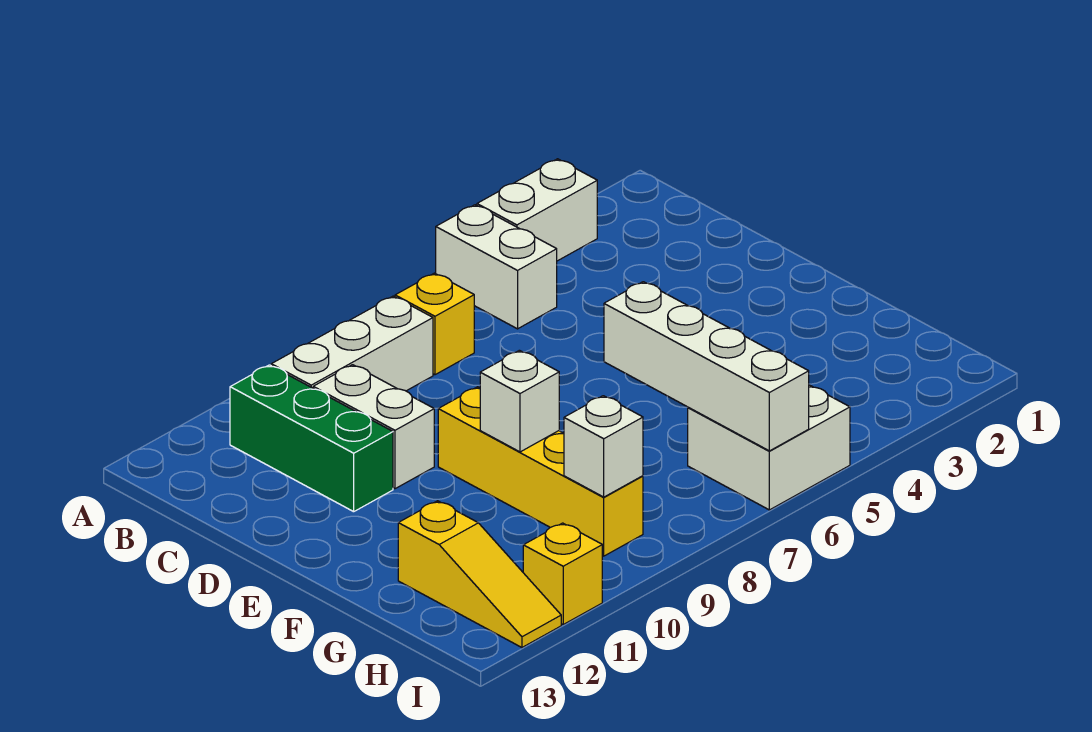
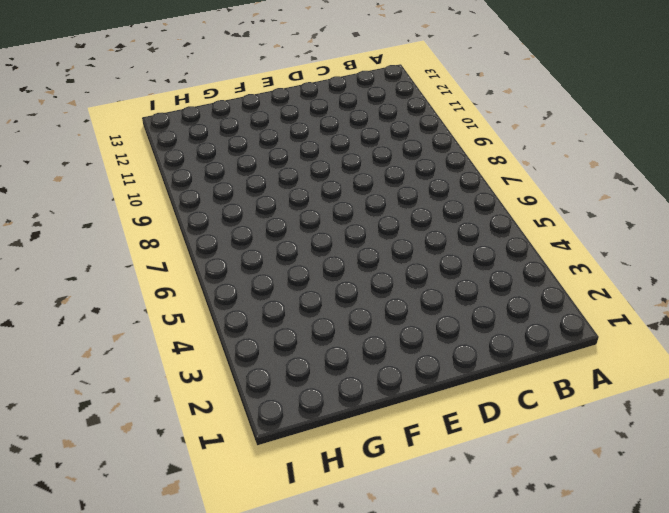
none -> white 1x2 brick [477,159,597,261]
none -> white 1x2 brick [436,205,557,329]
none -> yellow 1x1 brick [395,273,474,375]

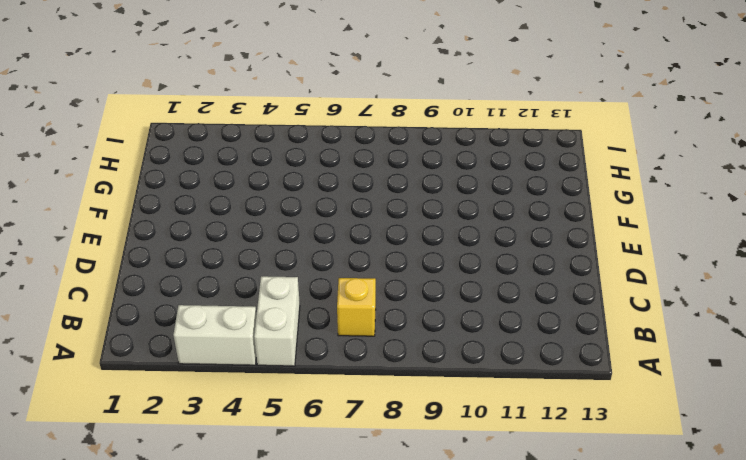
none -> white 1x3 brick [271,296,433,391]
none -> green 1x3 brick [230,365,393,512]
none -> white 1x2 brick [313,365,434,489]

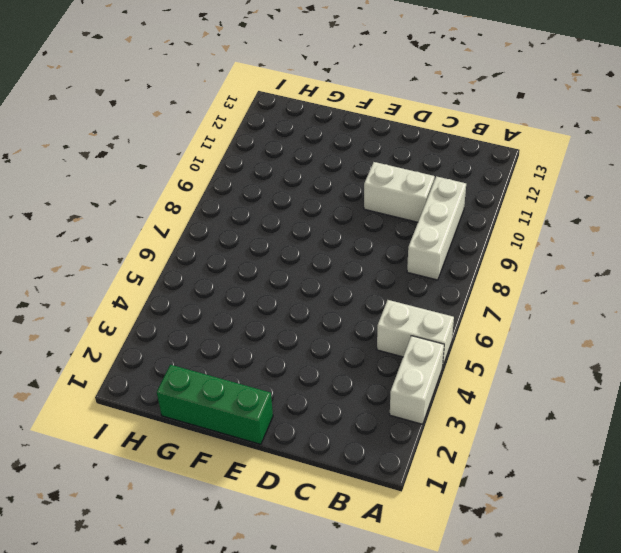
green 1x3 brick [157,365,273,444] -> green 1x3 brick moved to [230,365,393,512]
none -> yellow 1x1 brick [395,273,474,375]
none -> yellow 1x4 brick [438,387,643,556]
none -> yellow 1x3 slope [398,501,561,648]

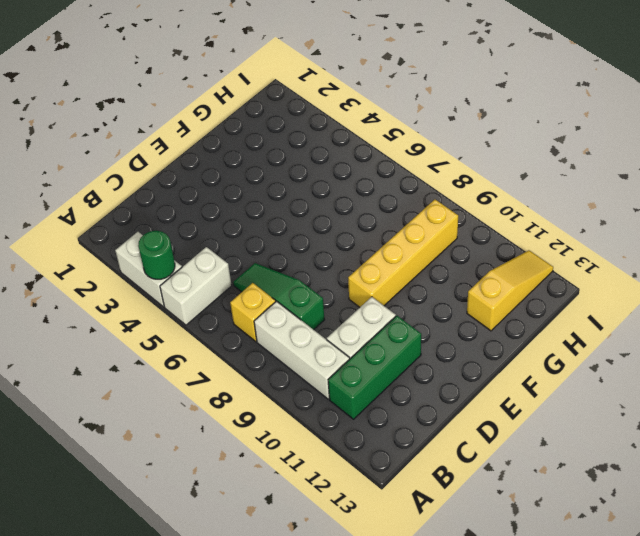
green 1x1 round brick [138,231,175,279] -> none
green 1x3 slope [233,263,324,330] -> none
none -> white 2x2 brick [688,385,850,510]
none -> yellow 1x1 brick [523,523,602,624]
none -> white 1x4 brick [604,282,809,451]

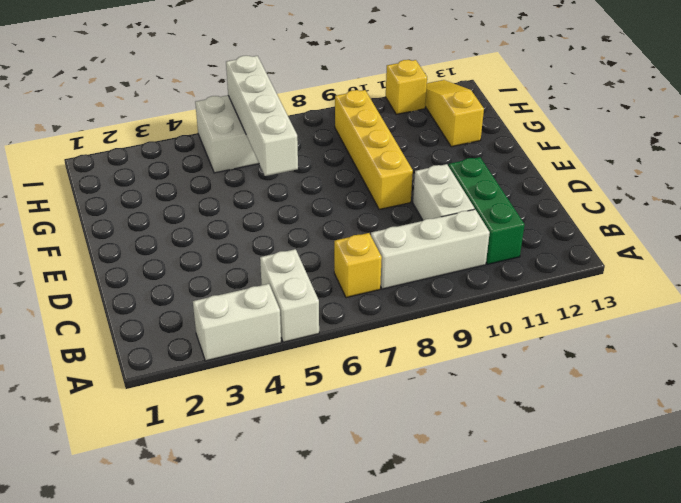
none -> white 1x1 brick [480,350,559,452]
none -> white 1x1 brick [564,396,643,497]

